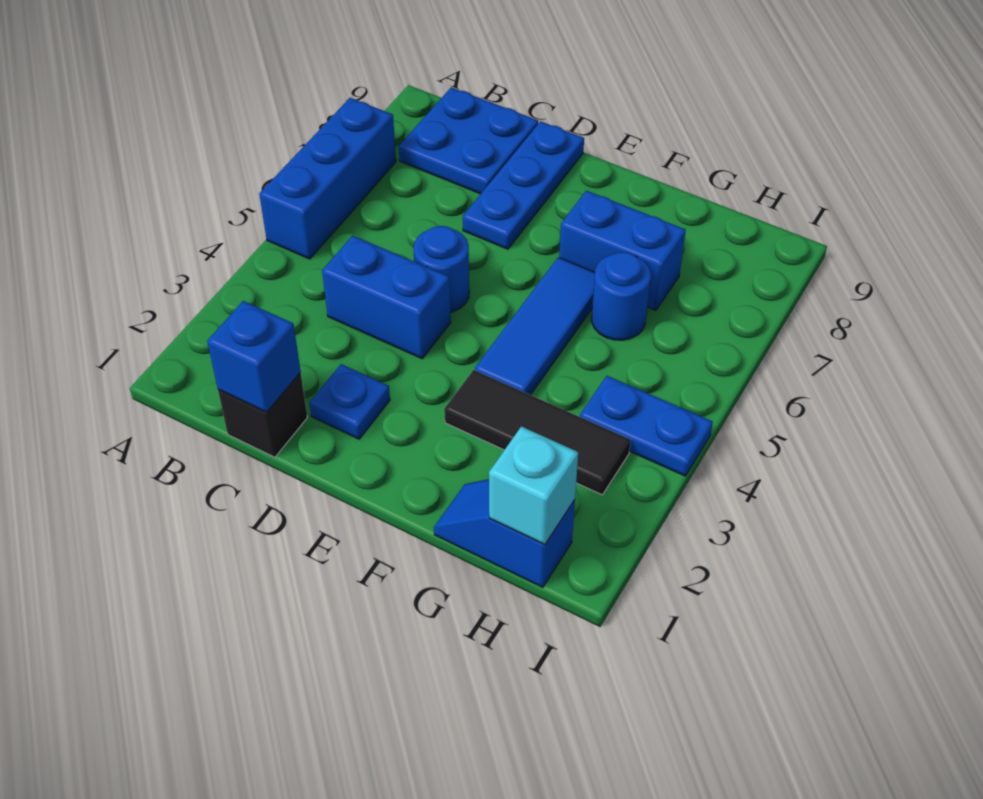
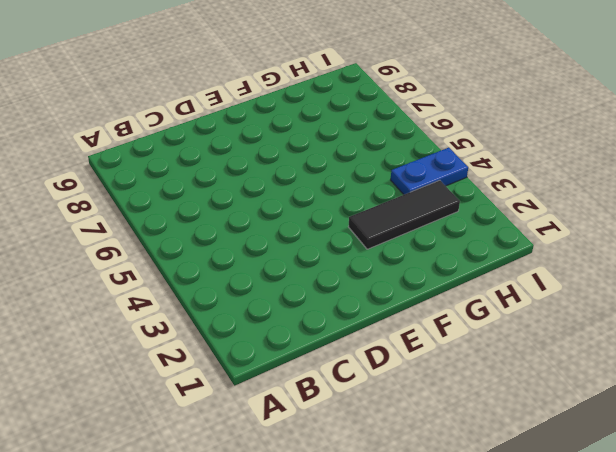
none -> blue 1x3 brick [259,98,396,259]
none -> blue 2x2 plate [399,87,538,194]
none -> black 1x1 brick [218,373,307,457]

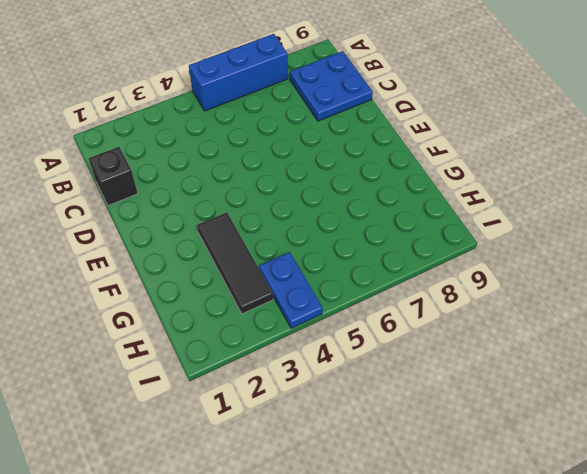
none -> blue 1x2 brick [322,236,451,358]
none -> blue 1x1 plate [310,364,390,439]
none -> blue 1x1 round brick [414,226,469,312]

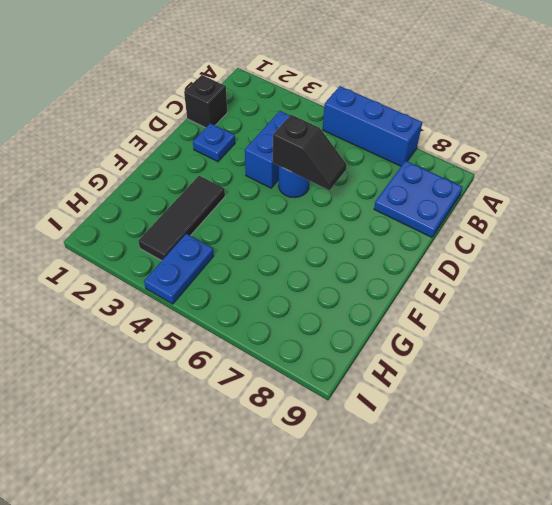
black 1x2 slope [273,115,347,190] -> none
none -> blue 1x3 plate [463,121,584,249]
none -> blue 1x3 tile [475,257,595,395]
none -> blue 1x2 brick [559,191,686,310]

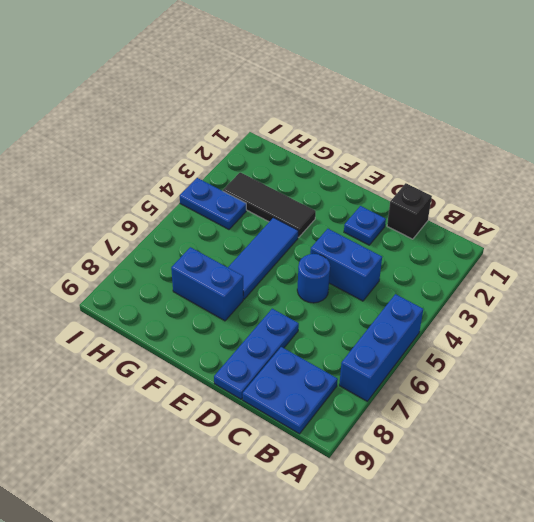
none -> blue 1x2 slope [434,479,575,587]
none -> blue 1x1 round brick [592,252,651,340]
none -> blue 1x1 brick [207,301,301,412]

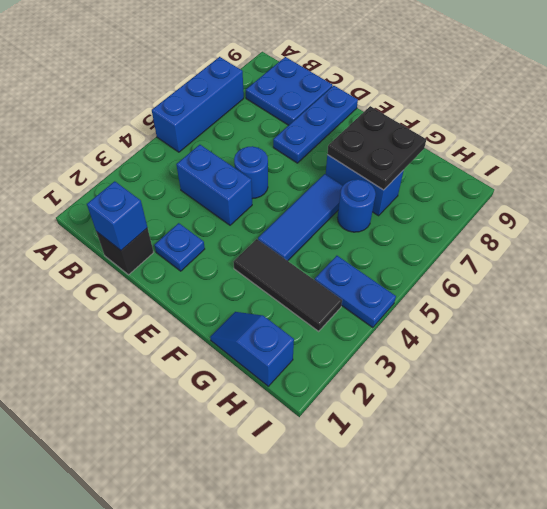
black 2x2 plate [327,106,426,190] -> none
none -> cyan 1x1 brick [489,426,578,545]

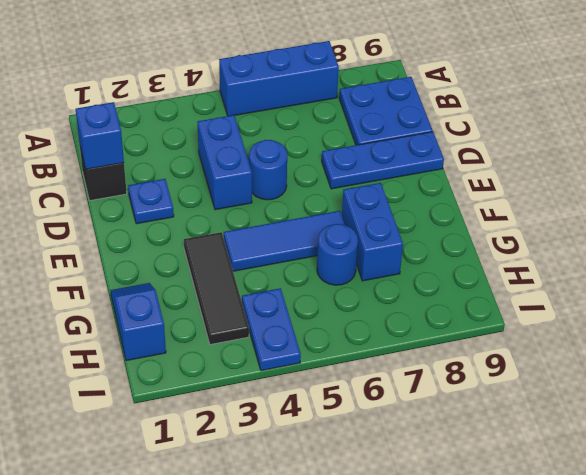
none -> cyan 1x1 brick [489,426,578,545]

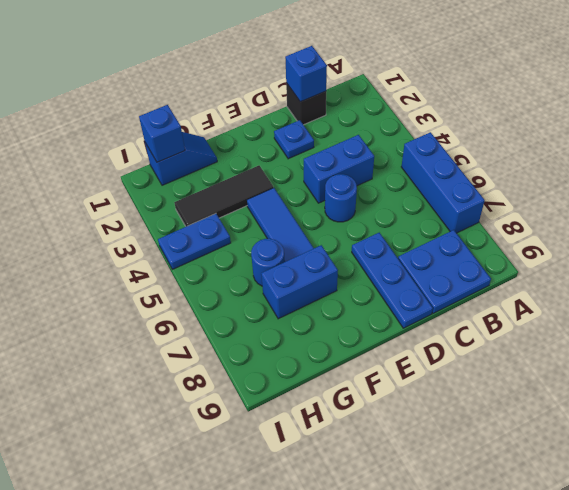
blue 1x1 brick [139,105,185,162] -> cyan 1x1 brick [489,426,578,545]

